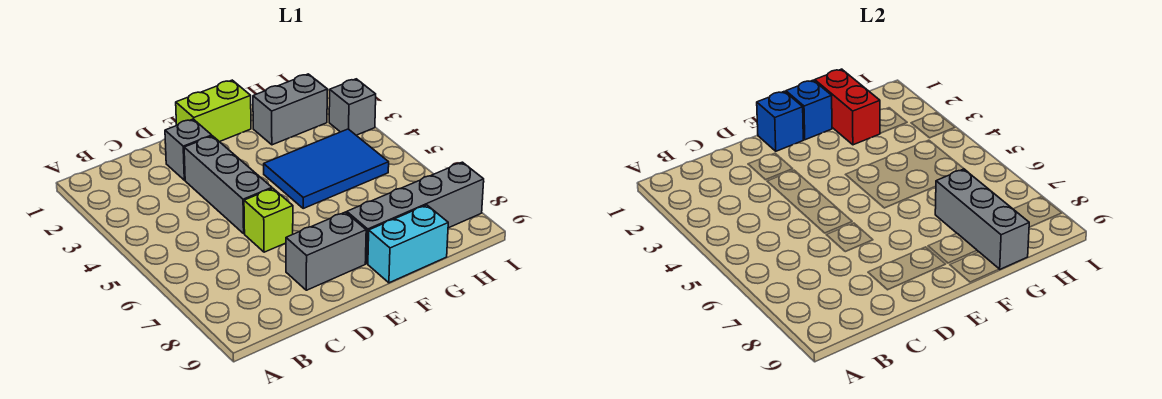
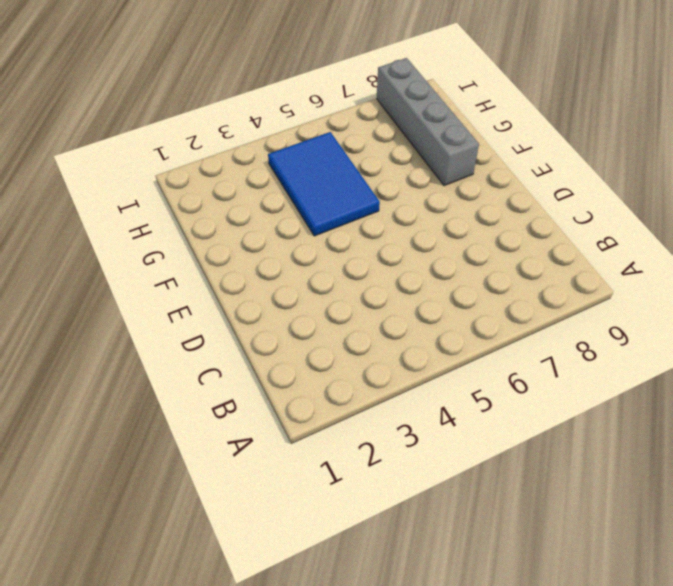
none -> grey 1x1 brick [165,119,212,180]
none -> grey 1x3 brick [184,136,272,233]
none -> lime 1x1 brick [244,188,293,252]

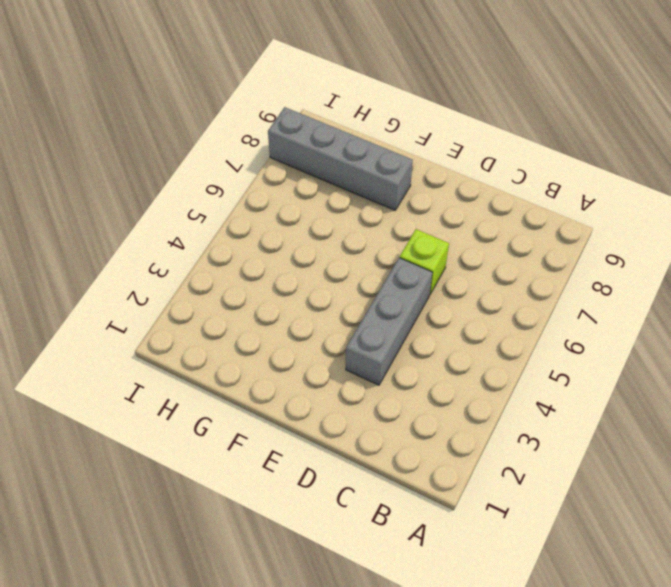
none -> grey 1x1 brick [165,119,212,180]
none -> grey 1x2 brick [286,212,366,290]
none -> lime 1x2 brick [176,80,251,142]

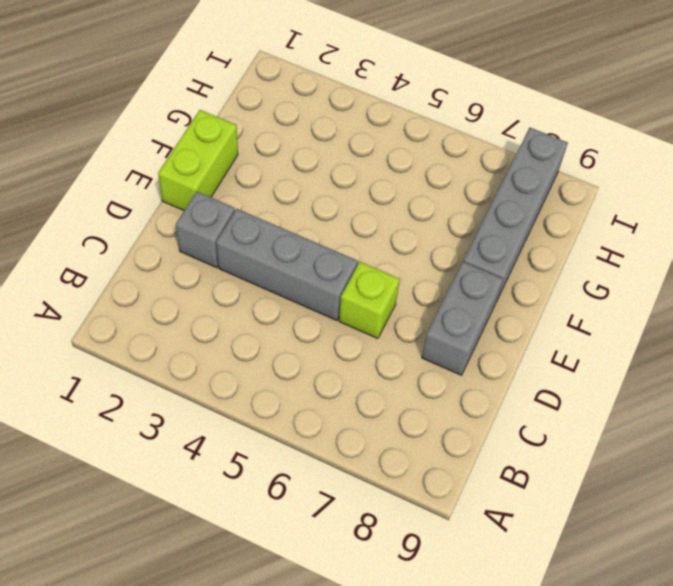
none -> blue 2x3 tile [264,129,389,208]
none -> cyan 1x2 brick [368,205,448,283]
none -> grey 1x2 brick [253,74,327,145]

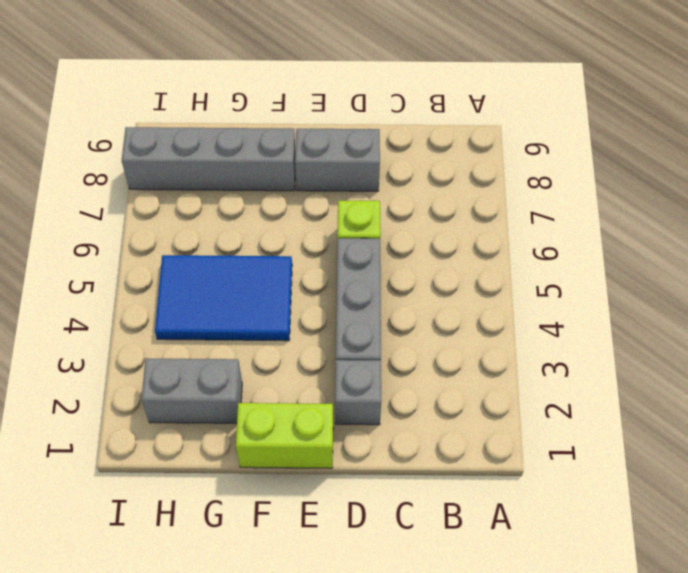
none -> cyan 1x2 brick [368,205,448,283]
none -> grey 1x1 brick [329,79,376,135]
none -> blue 1x1 brick [757,91,803,151]

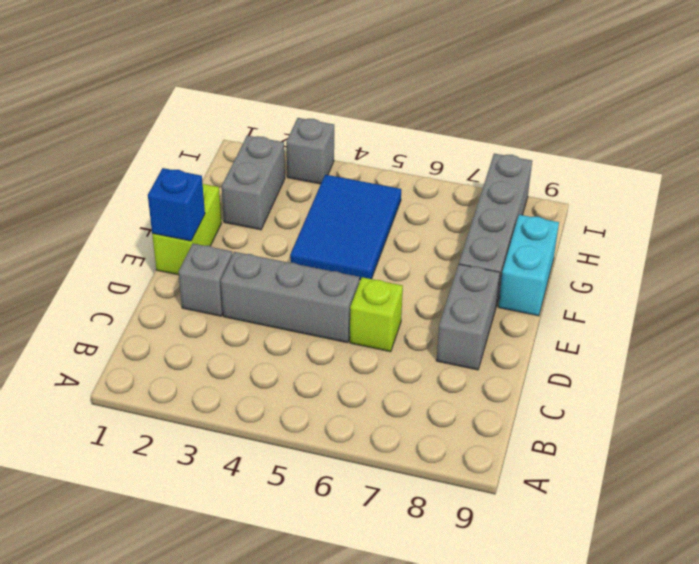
none -> blue 1x1 brick [786,80,832,140]
none -> red 1x2 brick [815,69,880,145]
none -> grey 1x3 brick [935,169,1029,269]

